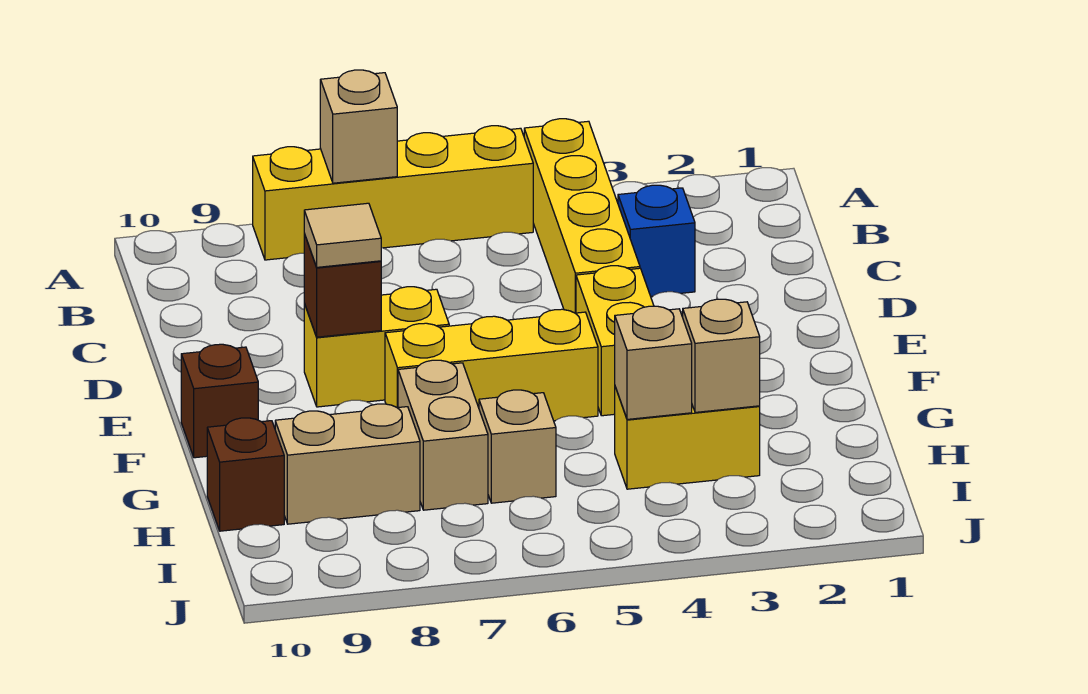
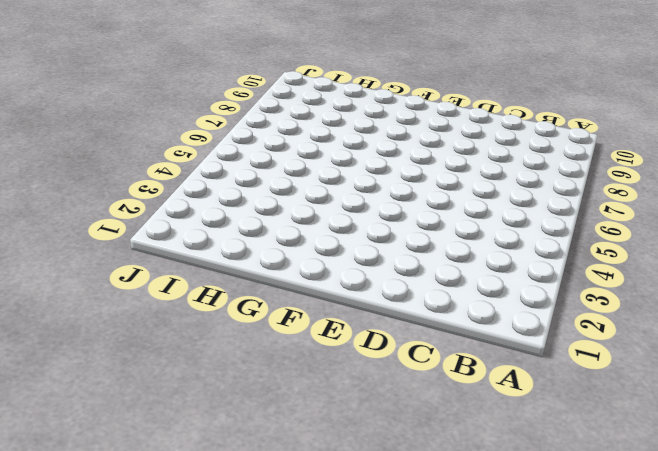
none -> yellow 1x4 brick [524,119,640,313]
none -> yellow 1x4 brick [253,126,533,260]
none -> blue 1x1 brick [618,185,695,296]

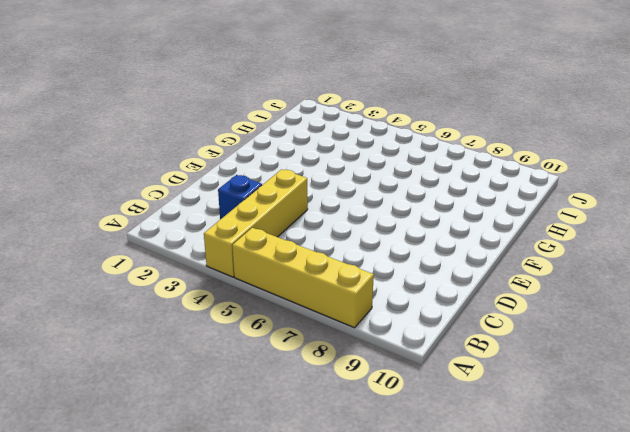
none -> yellow 1x2 brick [576,266,654,416]
none -> yellow 1x2 brick [304,287,449,407]
none -> yellow 1x3 brick [385,309,598,421]

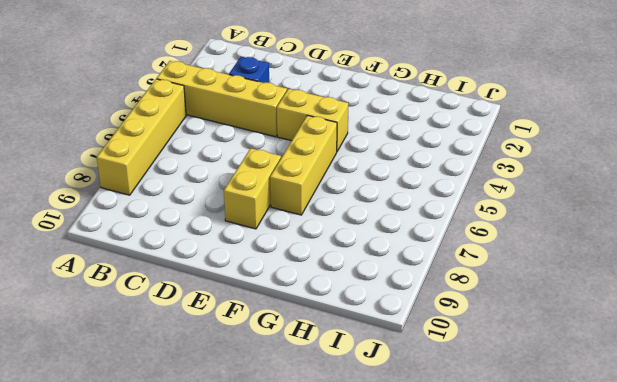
none -> brown 1x1 brick [181,344,258,458]
none -> tan 1x2 brick [398,360,488,510]
none -> yellow 1x2 brick [615,387,760,489]

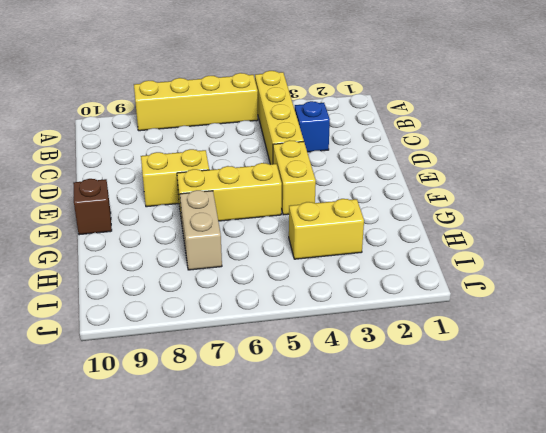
none -> tan 1x1 brick [479,390,556,503]
none -> tan 1x2 brick [275,404,420,524]
none -> brown 1x1 brick [207,418,284,531]

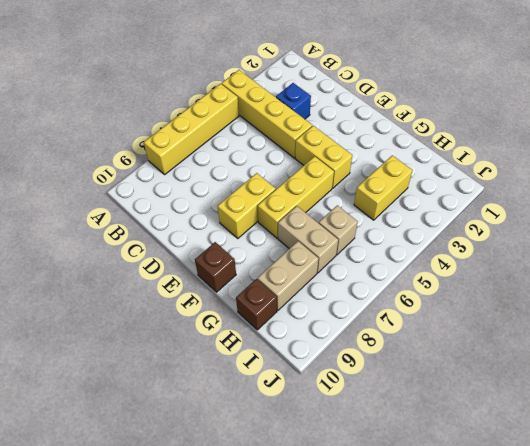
none -> tan 1x1 brick [320,70,397,183]
none -> brown 1x1 brick [304,234,381,337]
none -> tan 1x1 brick [683,299,760,412]

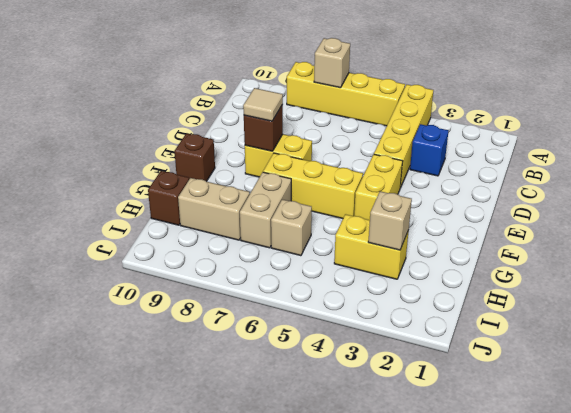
none -> tan 1x1 brick [615,306,692,419]

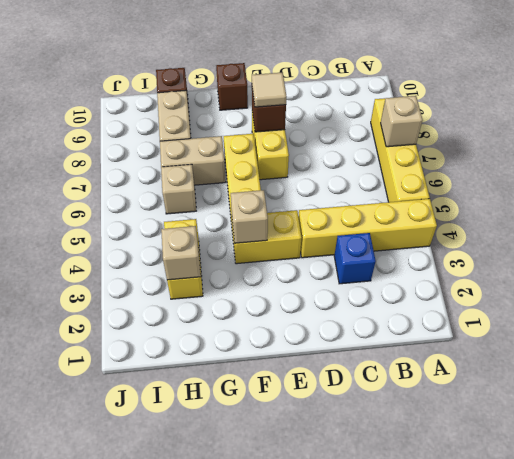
tan 1x1 brick [231,190,268,243] -> tan 1x1 brick moved to [615,306,692,419]

